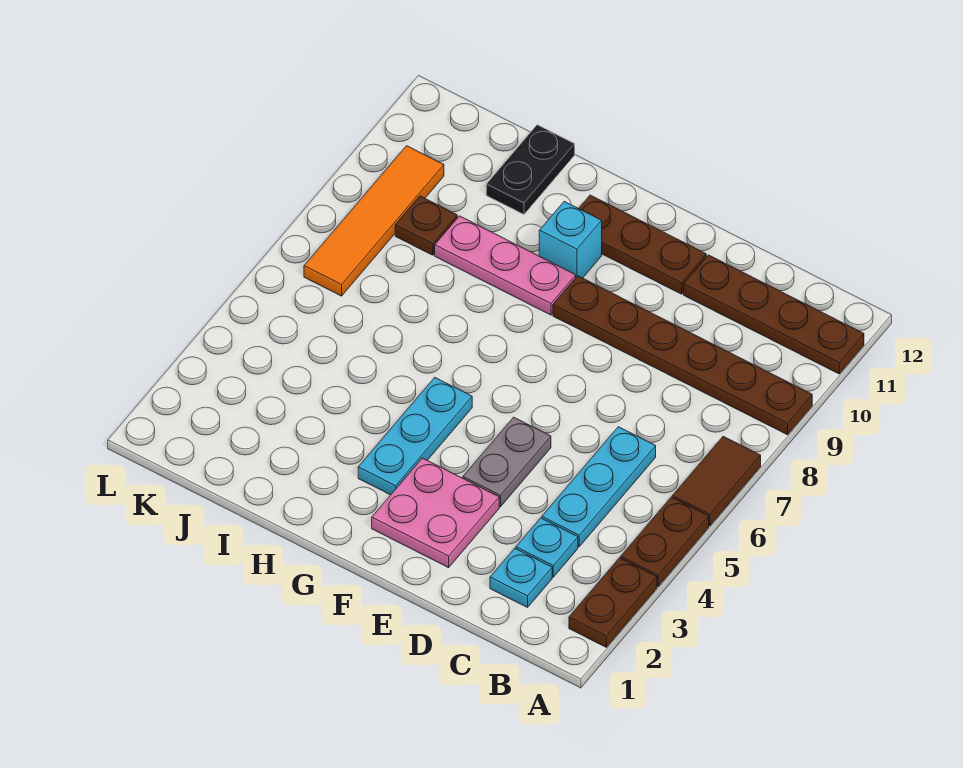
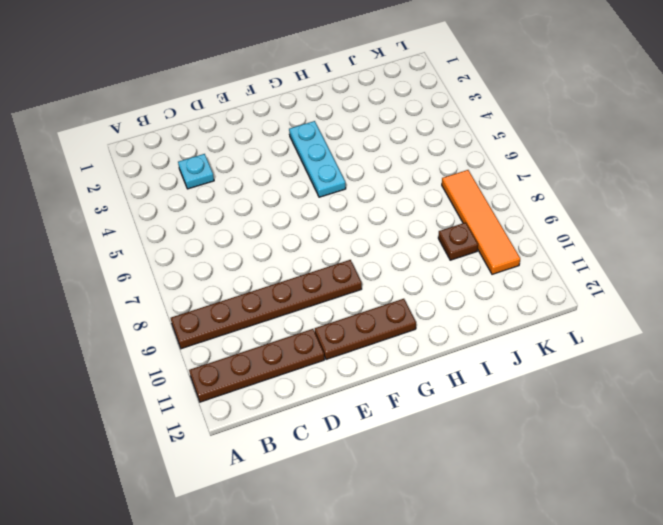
none -> brown 1x2 plate [569,558,657,647]
none -> brown 1x2 plate [621,497,709,586]
none -> brown 1x2 tile [672,436,761,526]

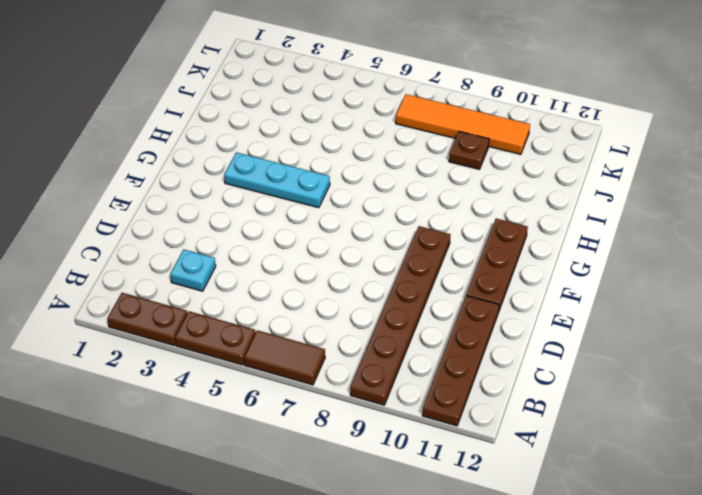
none -> cyan 1x1 plate [490,548,552,607]
none -> cyan 1x3 plate [542,427,656,547]
none -> pink 2x2 plate [372,458,499,568]

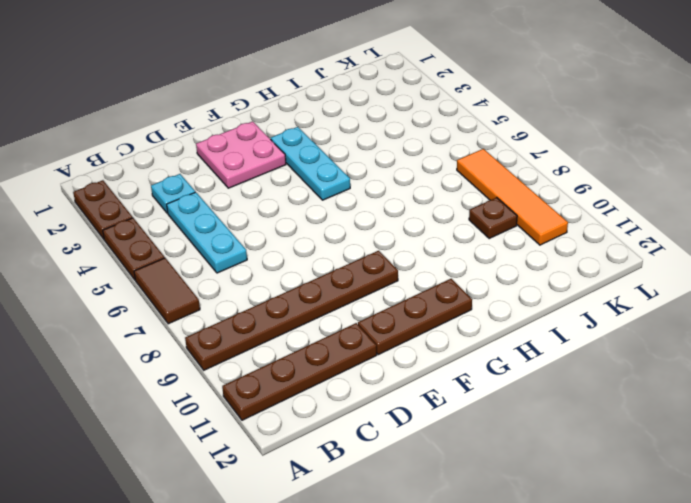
none -> cyan 1x1 plate [490,548,552,607]
none -> grey 1x2 plate [463,417,551,507]
none -> pink 1x3 plate [435,216,576,315]

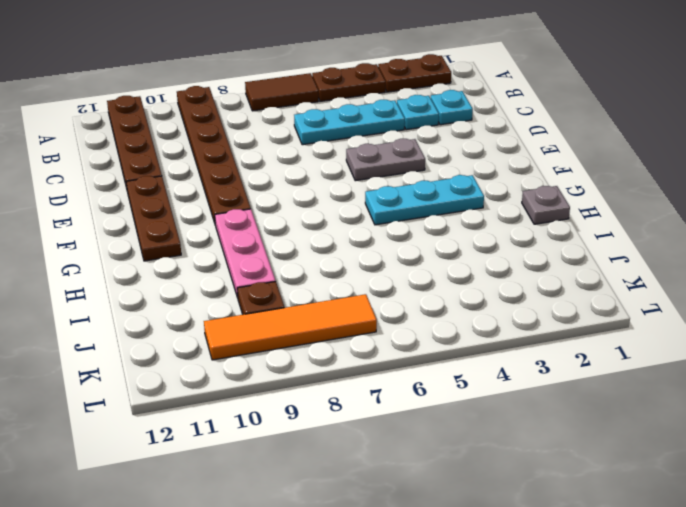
grey 1x1 plate [522,186,570,224] -> none
none -> pink 2x2 plate [372,458,499,568]
none -> cyan 1x1 brick [539,201,602,278]
none -> black 1x2 plate [486,125,575,214]

